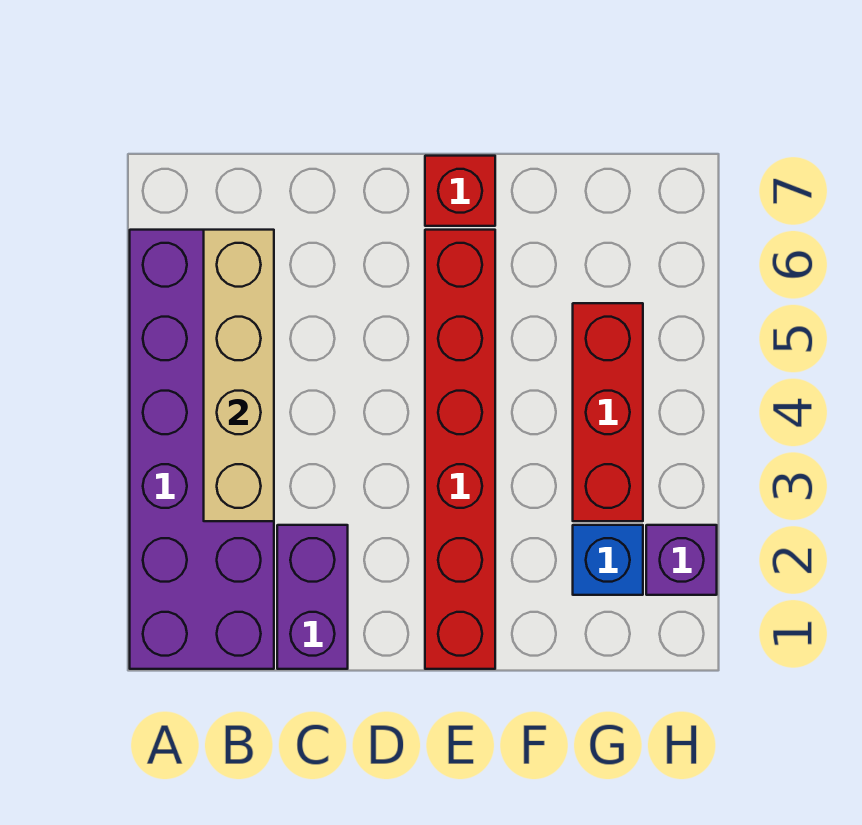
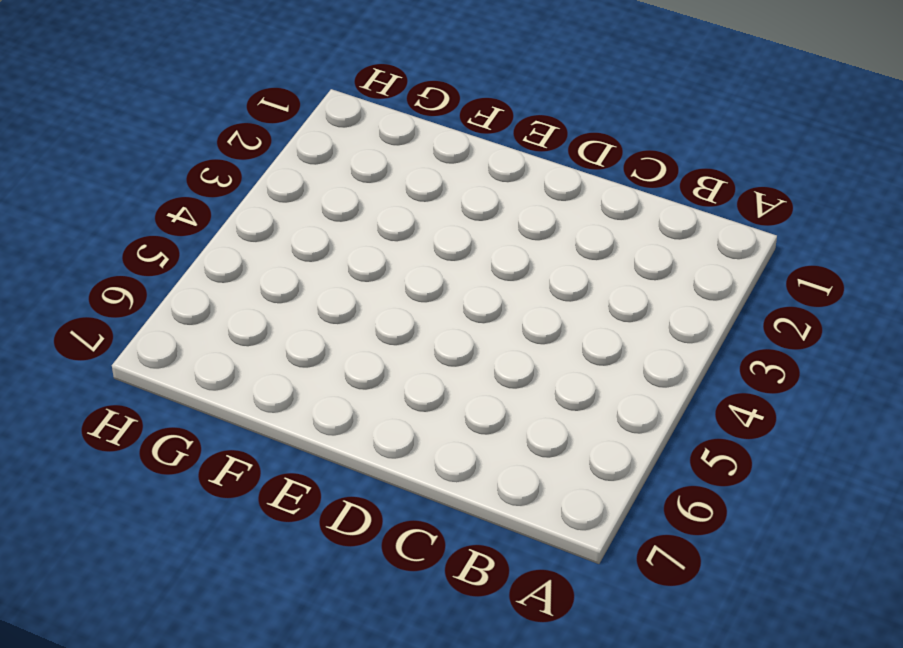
none -> purple 2x6 brick [130,230,274,669]
none -> purple 1x2 brick [277,525,348,669]

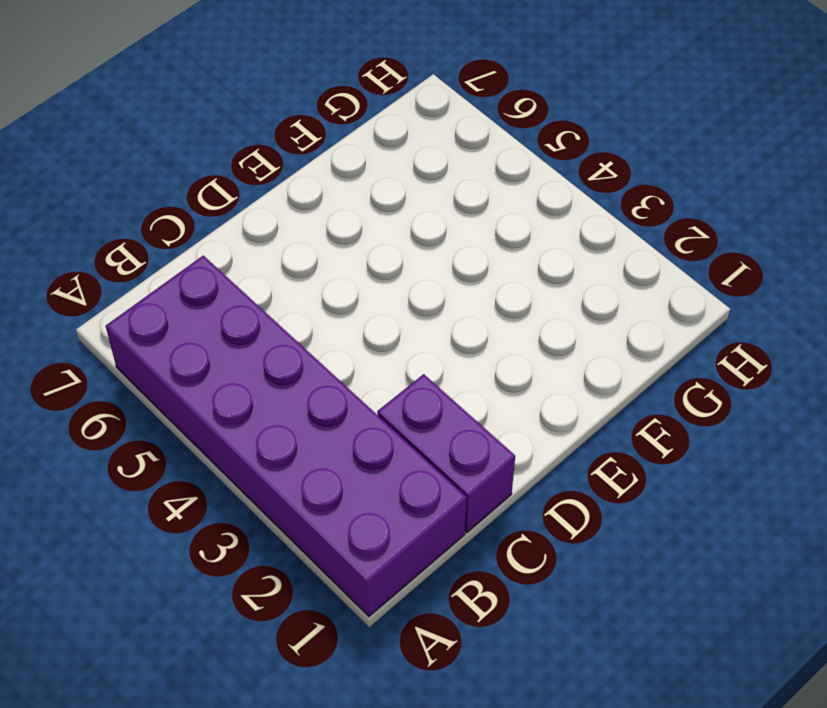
none -> red 1x6 brick [425,230,495,669]
none -> red 1x1 brick [425,156,495,226]

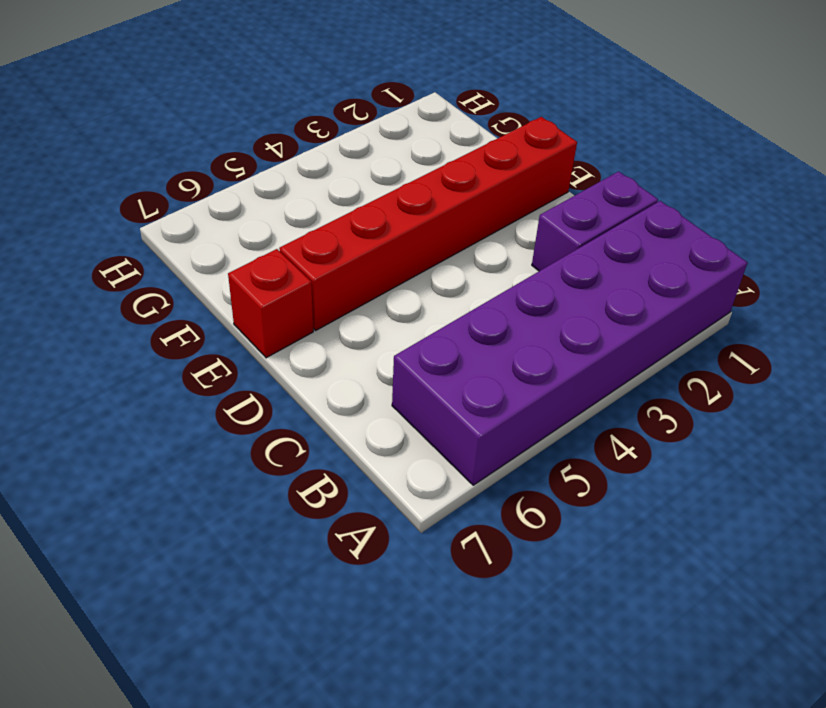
none -> blue 1x1 brick [573,525,643,595]
none -> red 1x3 brick [573,303,643,521]

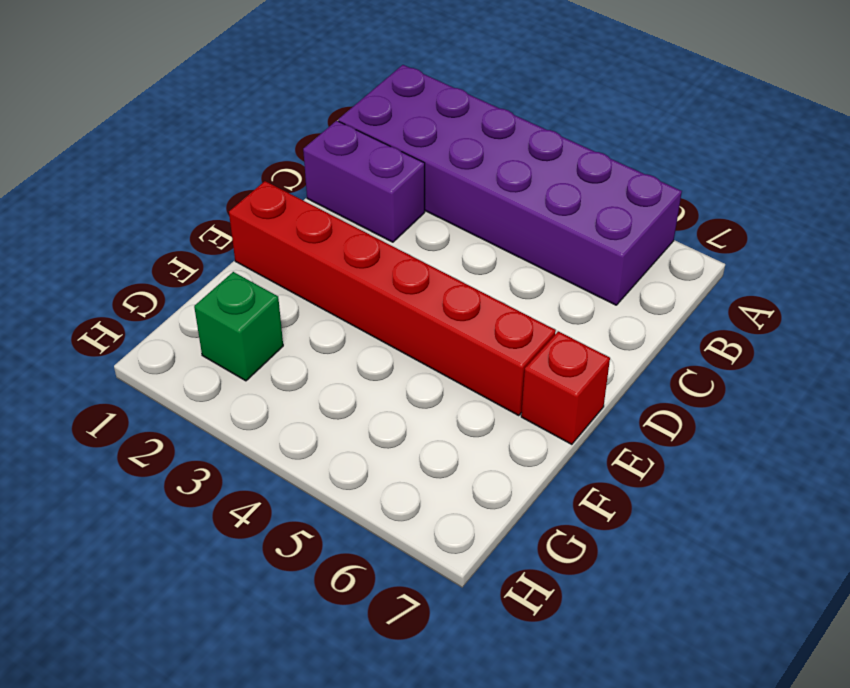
green 1x1 brick [194,272,283,381] -> blue 1x1 brick [573,525,643,595]
none -> red 1x3 brick [573,303,643,521]
none -> purple 1x1 brick [646,525,717,595]

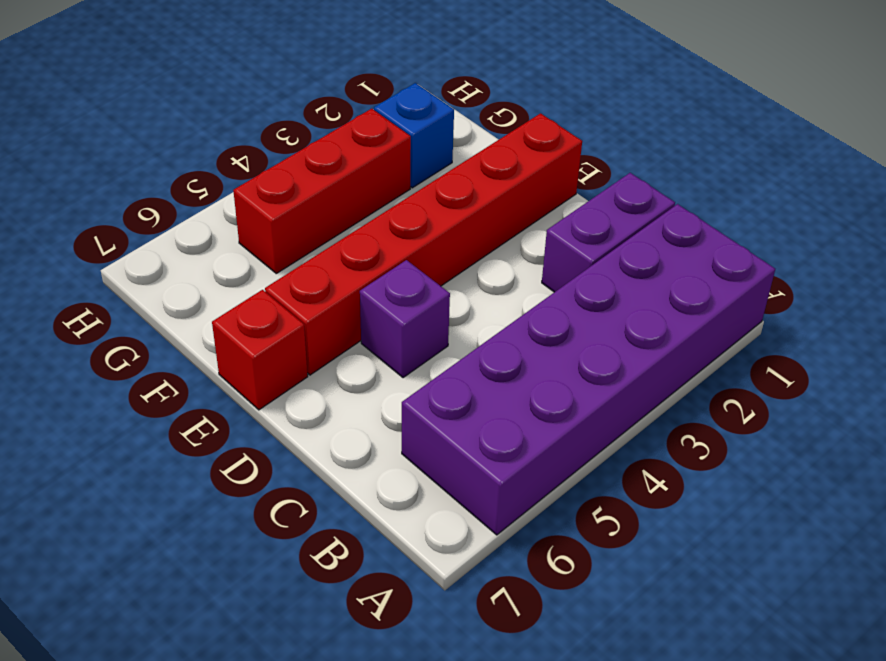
purple 1x1 brick [360,260,450,378] -> purple 1x1 brick moved to [646,525,717,595]
none -> tan 1x4 brick [204,230,274,521]

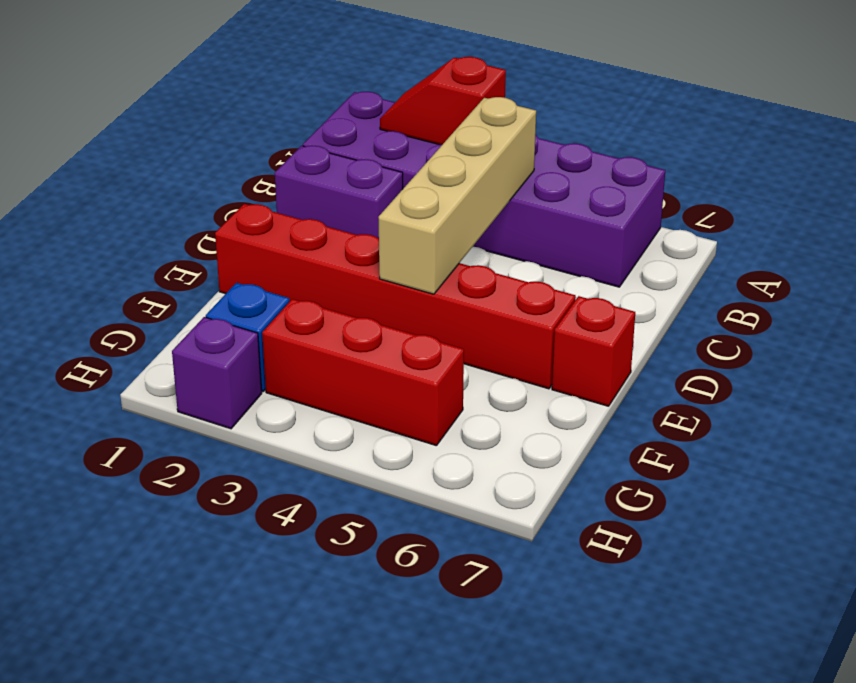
red 1x2 slope [380,57,506,145] -> none
tan 1x4 brick [378,97,536,294] -> tan 1x4 brick turned to [204,230,274,521]

